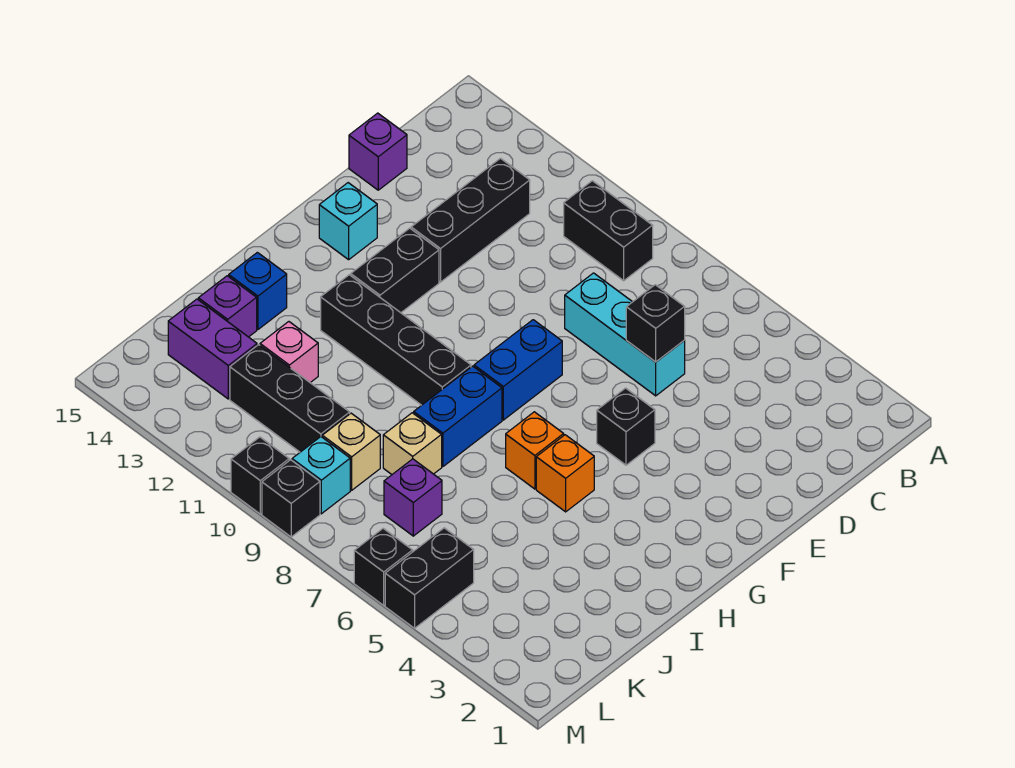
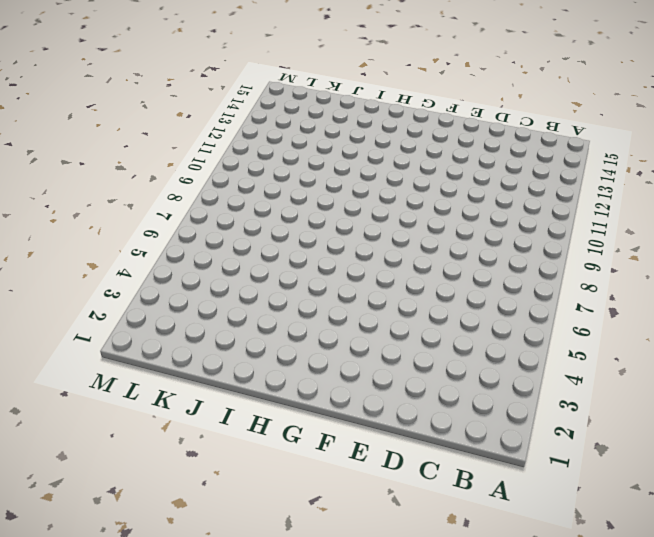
none -> black 1x2 brick [564,181,653,281]
none -> black 1x3 brick [411,158,530,282]
none -> cyan 1x3 brick [565,273,685,396]

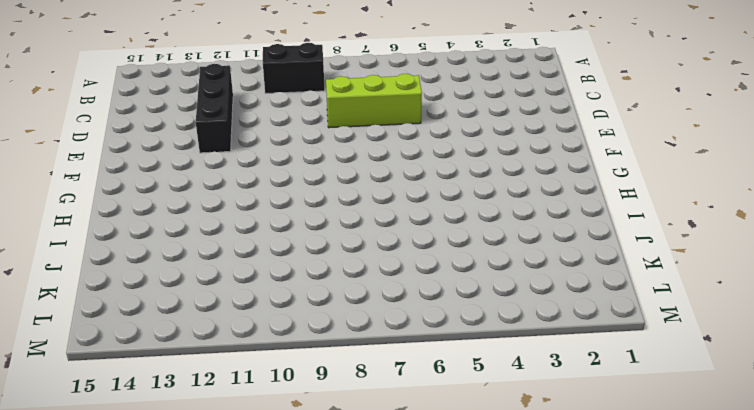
lime 1x3 brick [326,74,422,128] -> cyan 1x3 brick [565,273,685,396]
none -> purple 1x1 brick [349,113,407,190]
none -> black 1x1 brick [597,388,655,465]
none -> blue 1x2 brick [474,320,562,420]

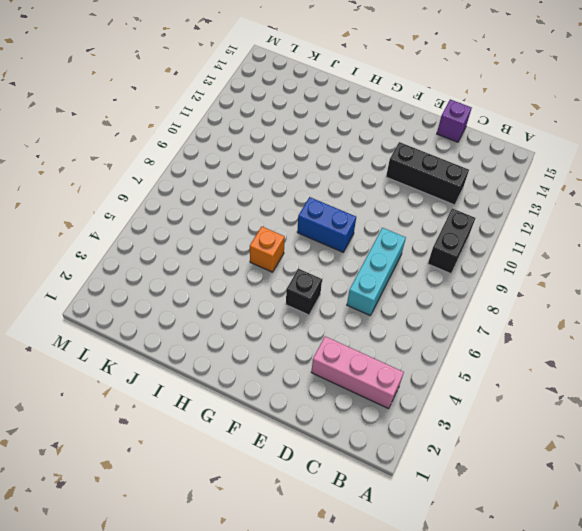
pink 1x3 brick [311,336,404,409] -> none
none -> black 1x2 brick [351,228,439,313]
none -> cyan 1x1 brick [319,183,377,260]
none -> orange 1x1 brick [536,435,594,512]

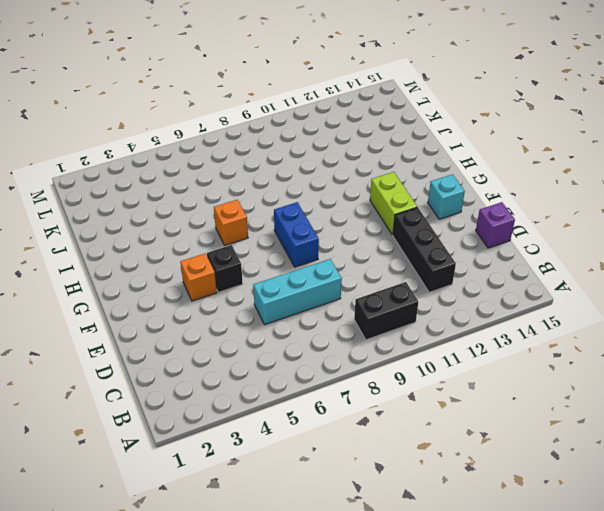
orange 1x1 brick [180,253,217,301] -> orange 1x1 brick moved to [536,435,594,512]
lime 1x2 brick [370,172,417,235] -> black 1x2 brick [351,228,439,313]
none -> blue 1x2 brick [414,366,502,467]
none -> black 1x4 brick [321,275,471,405]
none -> blue 1x1 brick [229,252,287,329]

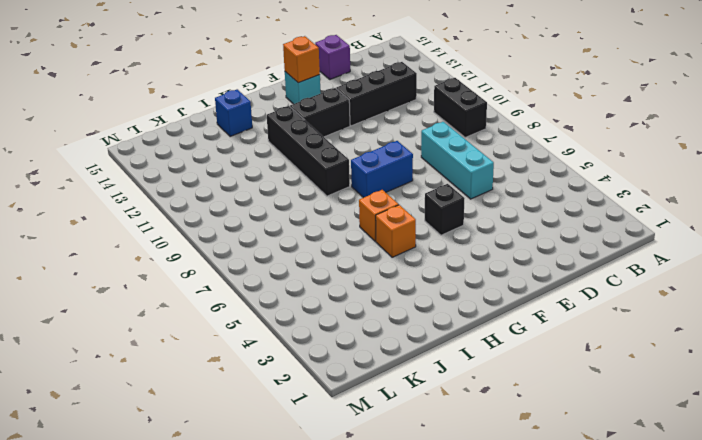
orange 1x1 brick [283,36,320,83] -> none
none -> blue 1x2 brick [414,366,502,467]
none -> tan 1x1 brick [383,413,442,474]
none -> pink 1x1 brick [260,322,318,383]

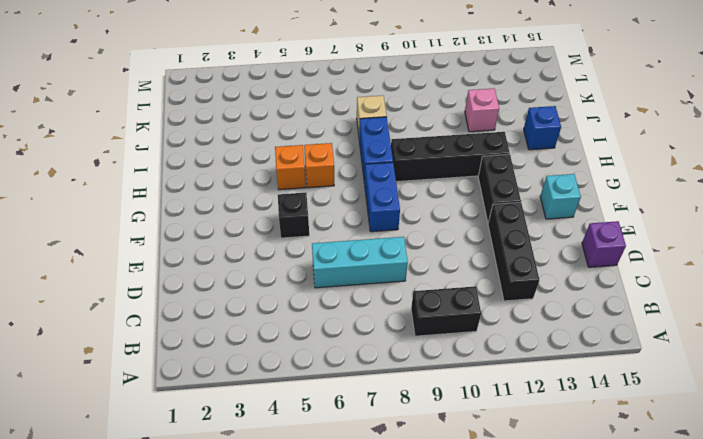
none -> purple 1x1 brick [198,276,257,337]
none -> purple 1x1 brick [384,459,442,536]
none -> tan 1x1 brick [322,413,380,490]

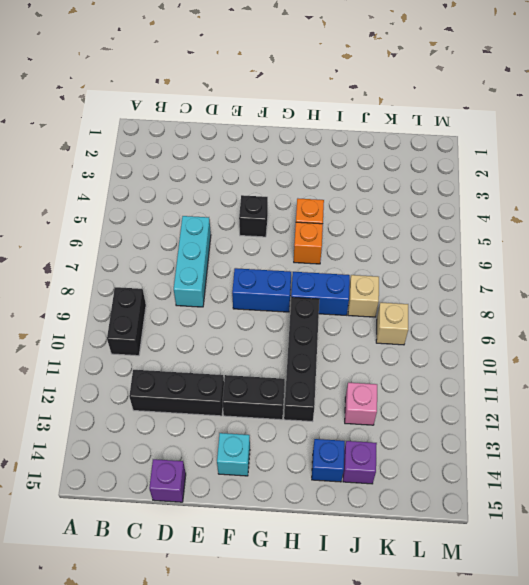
none -> purple 1x1 brick [384,459,442,536]
none -> black 1x3 brick [230,345,350,452]
none -> purple 1x2 brick [168,299,257,399]

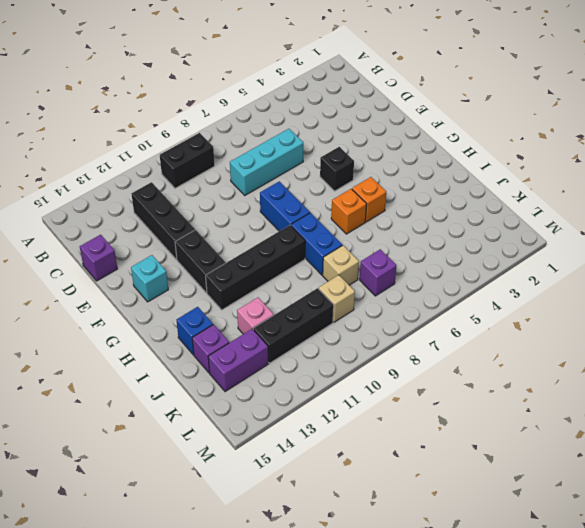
none -> black 1x2 brick [385,528,474,628]
none -> cyan 1x1 brick [292,437,350,514]
none -> black 1x1 brick [354,528,413,605]

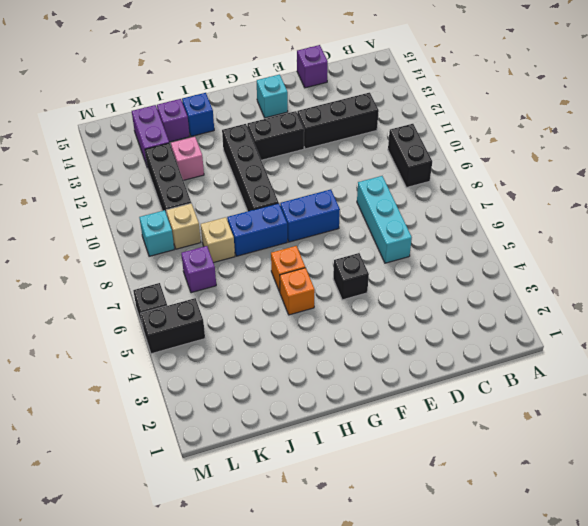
none -> black 1x1 brick [262,460,320,537]
none -> black 1x1 brick [231,437,289,514]
none -> black 1x1 brick [626,285,685,362]

